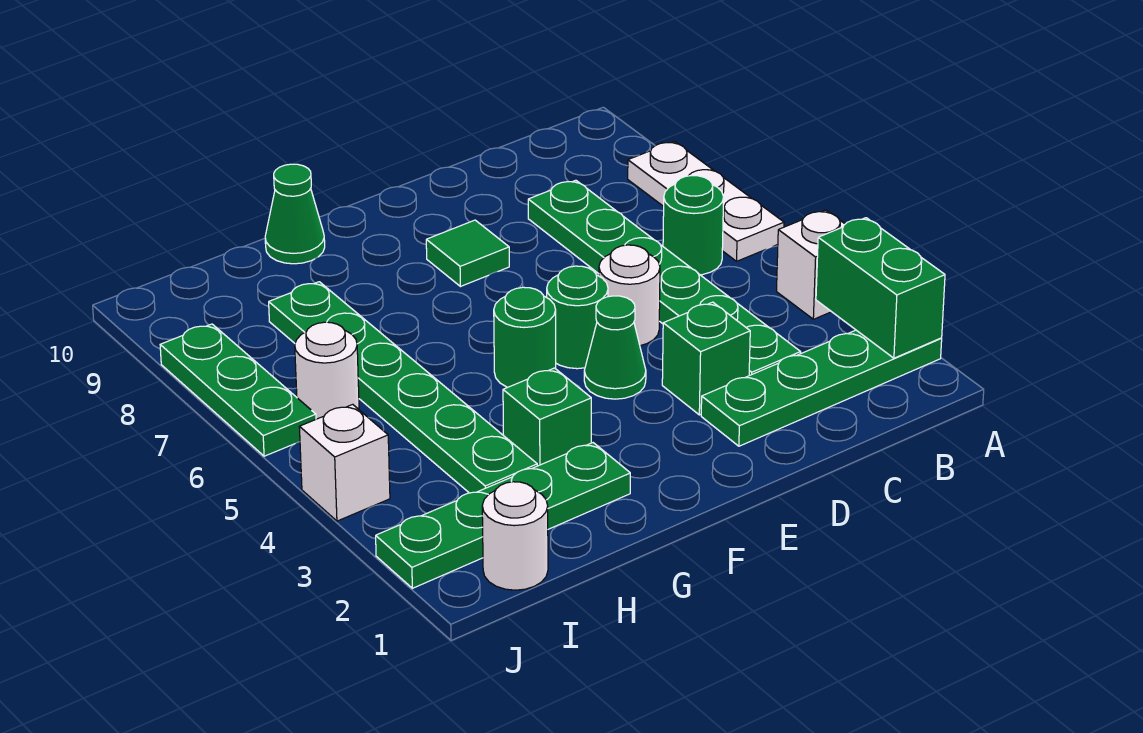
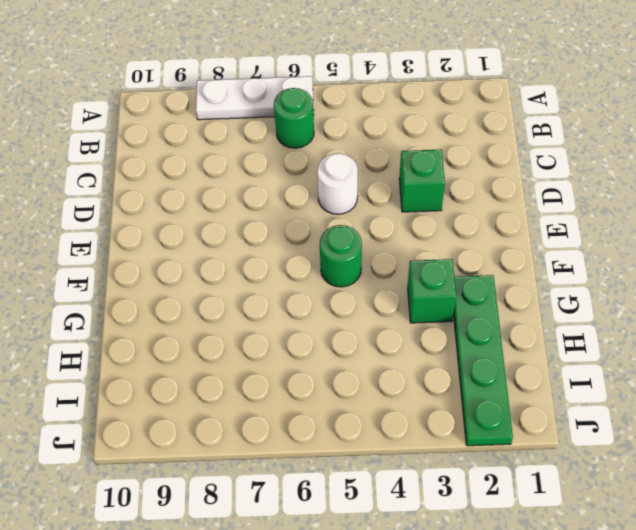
none -> green 1x4 plate [701,330,942,446]
none -> white 1x1 brick [777,210,845,319]
none -> green 1x6 plate [528,180,801,375]

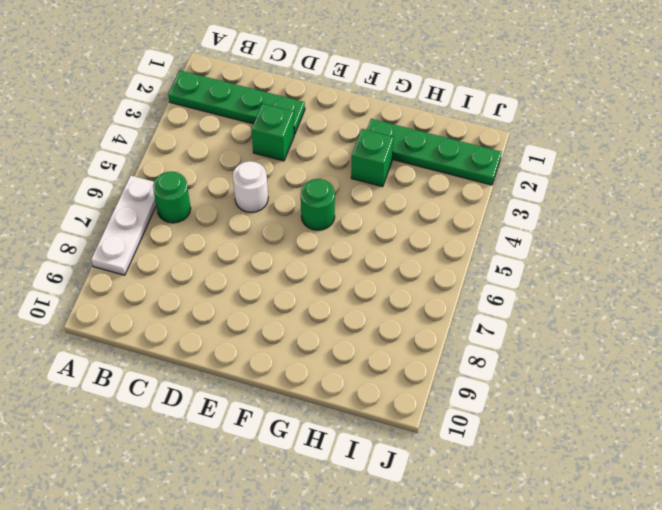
none -> white 1x1 brick [777,210,845,319]
none -> green 1x6 plate [528,180,801,375]
none -> green 1x1 cone [584,296,646,399]

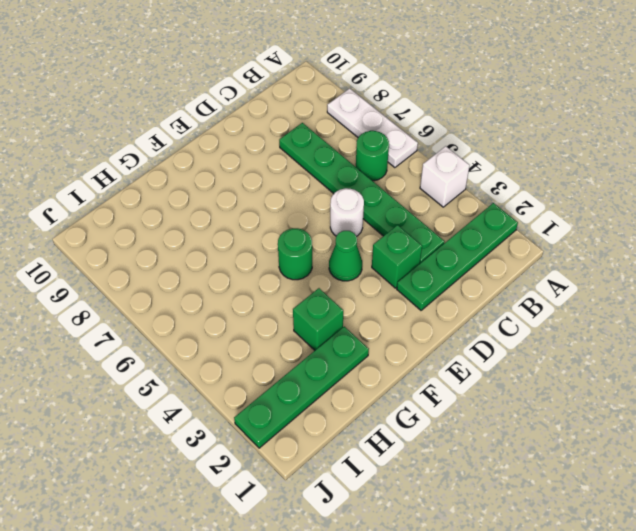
none -> green 1x1 round brick [547,266,608,369]
none -> green 1x1 tile [426,220,509,287]
none -> green 1x1 cone [265,164,325,264]

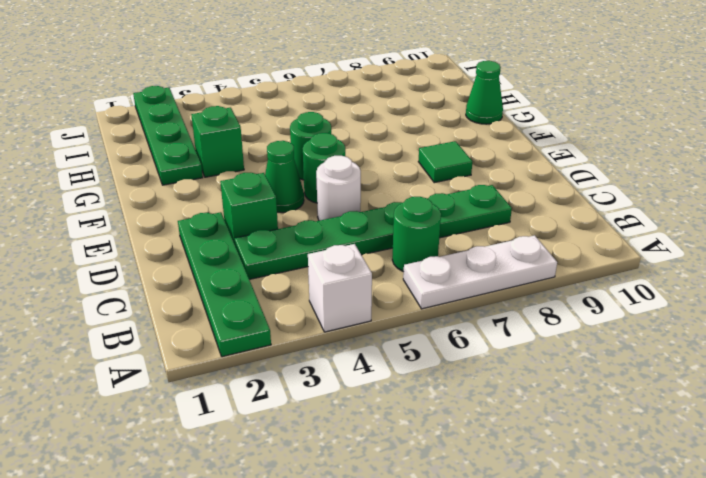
none -> green 1x6 plate [269,282,537,493]
none -> white 1x1 round brick [482,482,548,590]
none -> white 1x1 round brick [295,322,359,419]

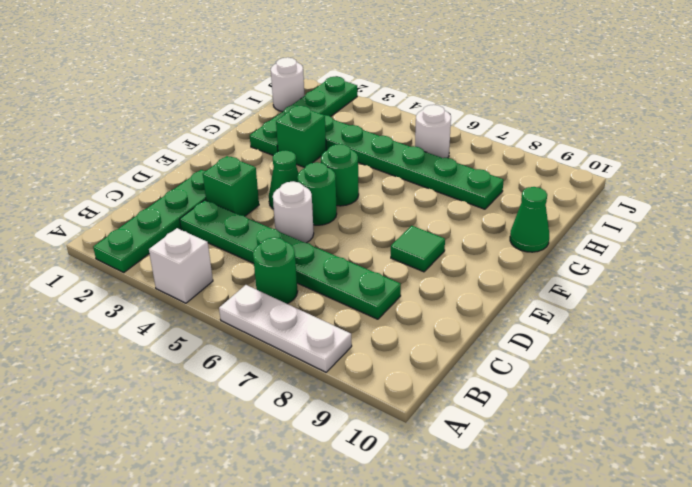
none -> white 1x1 brick [299,404,390,521]
none -> green 1x3 plate [160,324,316,456]
none -> green 1x2 brick [816,218,945,358]

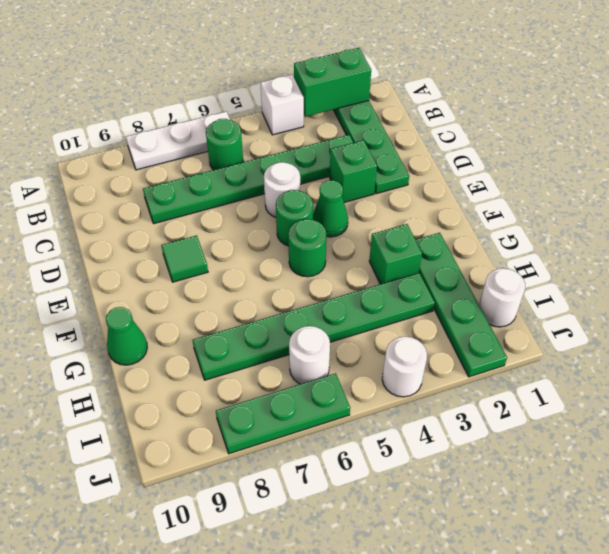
white 1x1 round brick [382,337,427,397] -> white 1x1 brick [299,404,390,521]

